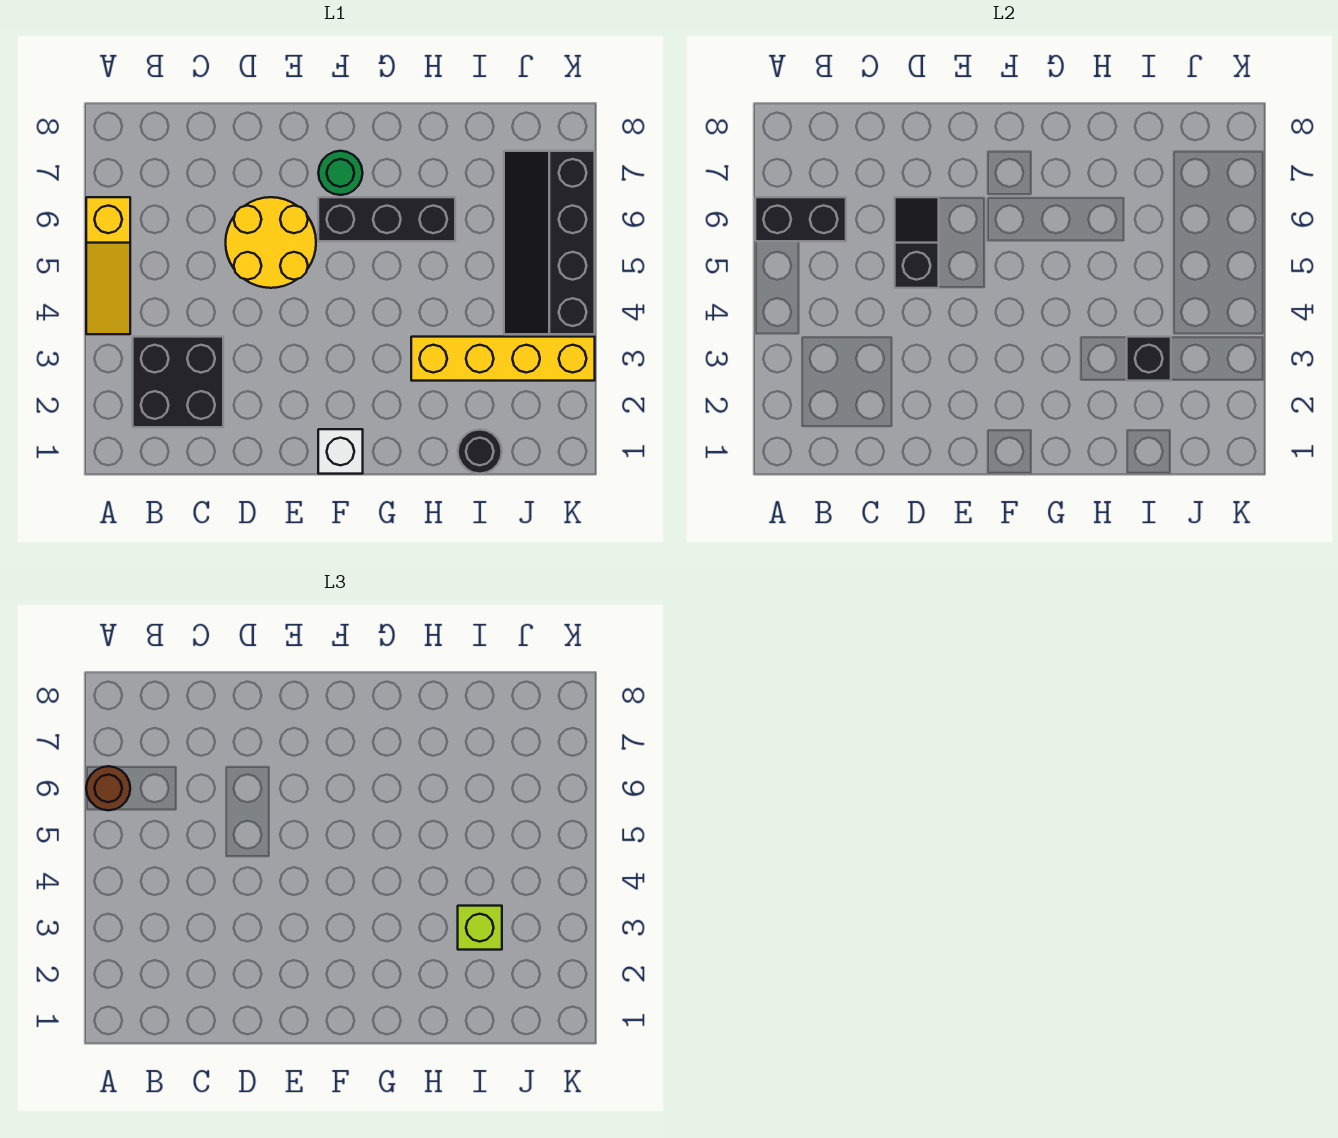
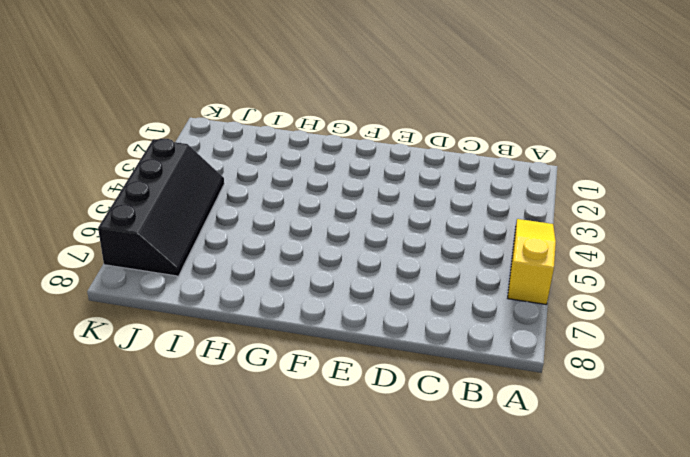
none -> black 2x2 brick [133,337,223,427]
none -> yellow 2x2 round brick [226,197,316,288]
none -> white 1x1 brick [318,429,363,474]

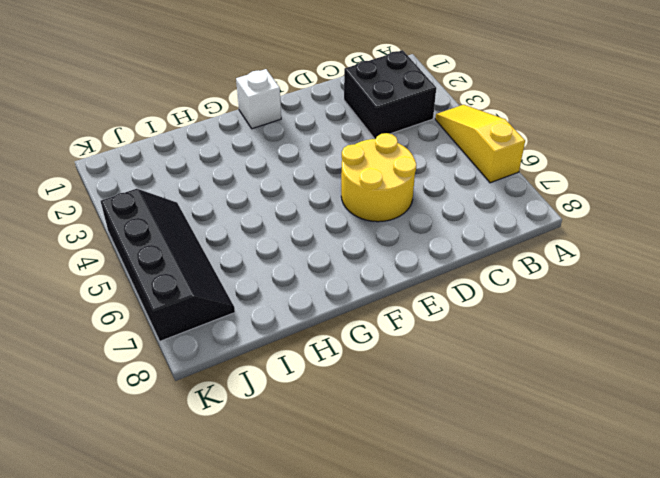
none -> black 1x3 brick [318,197,455,241]
none -> green 1x1 round brick [318,151,363,195]
none -> yellow 1x4 brick [411,337,595,381]

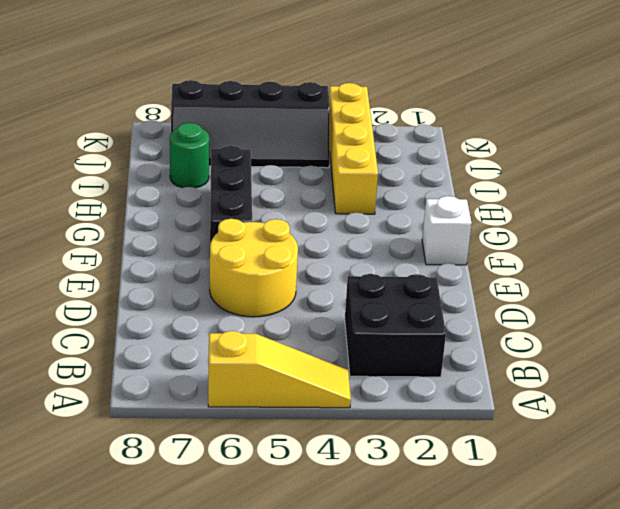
green 1x1 round brick [170,123,209,188] -> green 1x1 round brick moved to [318,151,363,195]
none -> black 1x1 round brick [458,430,502,474]
none -> black 1x2 brick [755,197,846,241]
none -> black 1x2 slope [895,197,939,288]

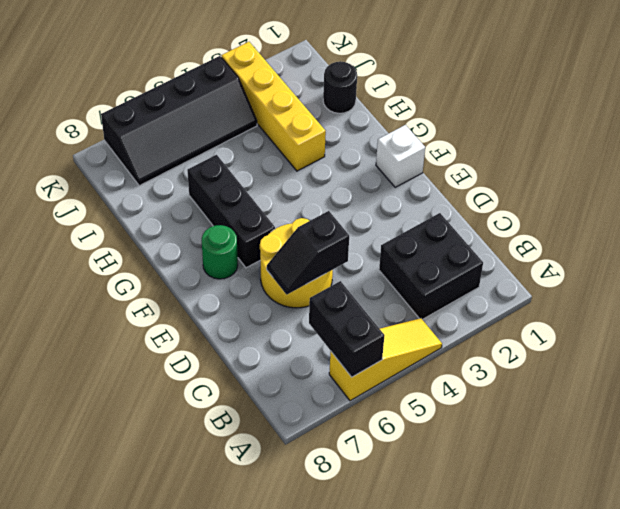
none -> black 1x1 brick [1127,337,1171,381]
none -> brown 1x1 round brick [86,766,130,810]
none -> lime 1x1 brick [458,906,502,950]

